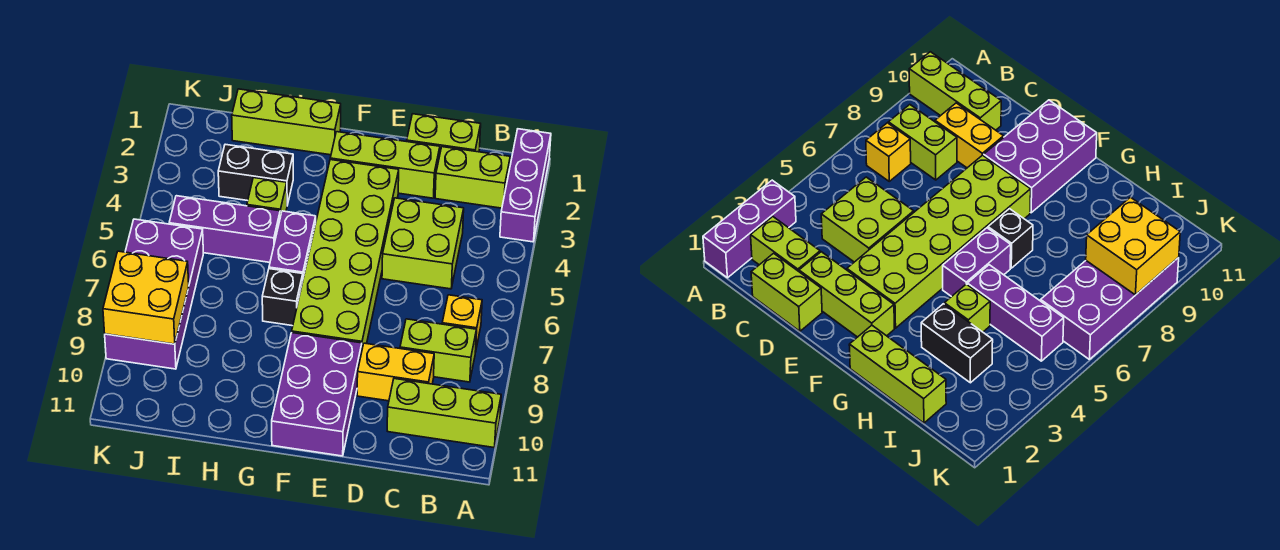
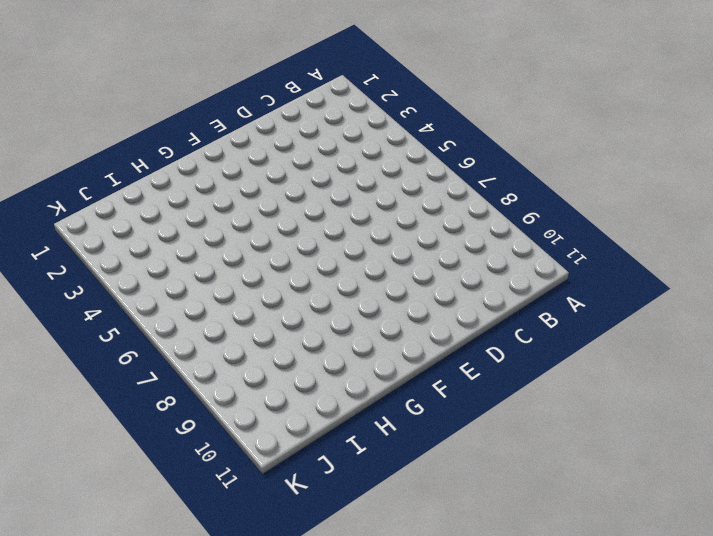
none -> purple 1x3 brick [500,129,551,242]
none -> lime 1x3 brick [387,379,501,447]
none -> lime 1x2 brick [435,147,510,208]

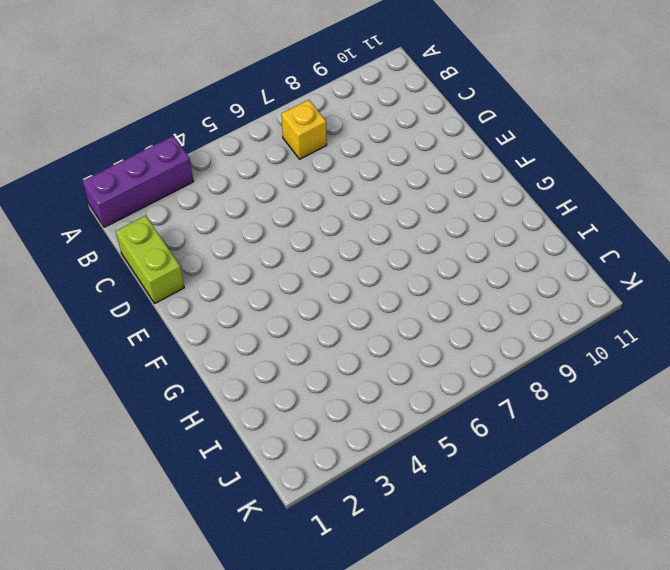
none -> lime 1x3 brick [387,379,501,447]
none -> lime 1x2 brick [435,147,510,208]
none -> lime 1x2 brick [400,319,476,382]

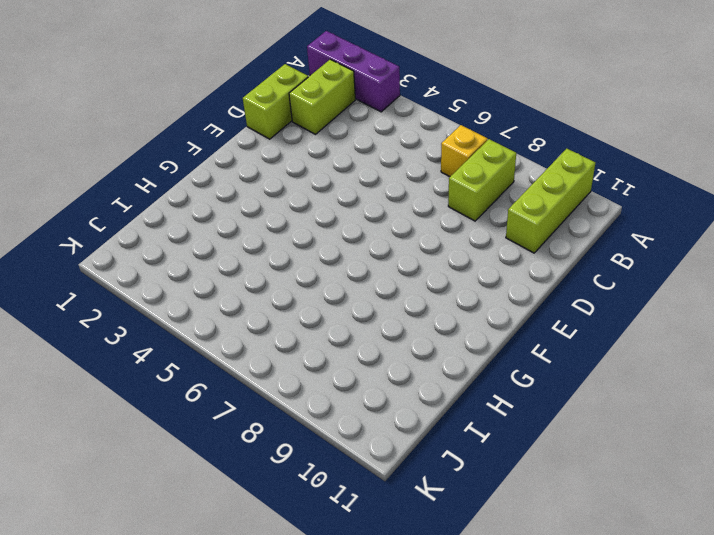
none -> lime 2x2 brick [382,198,464,289]
none -> yellow 1x2 brick [357,343,434,401]
none -> lime 1x3 brick [330,132,440,198]

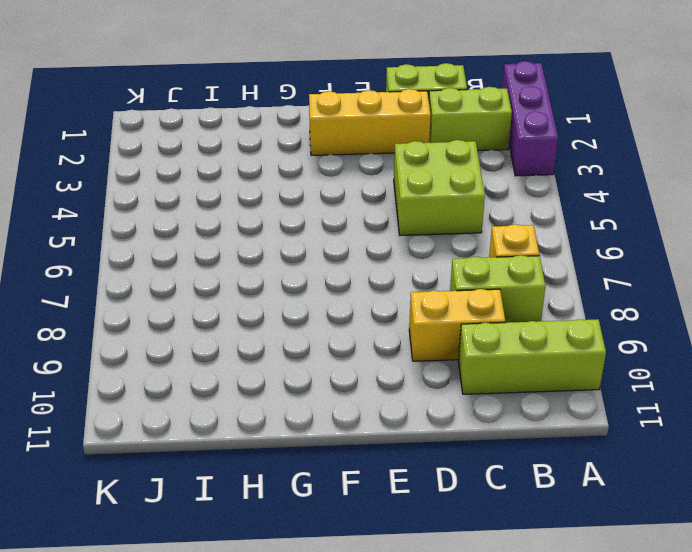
yellow 1x3 brick [309,89,431,156] -> lime 1x3 brick [330,132,440,198]
none -> lime 2x6 brick [292,160,399,348]
none -> purple 2x3 brick [272,333,362,456]
none -> lime 1x3 brick [232,89,341,155]

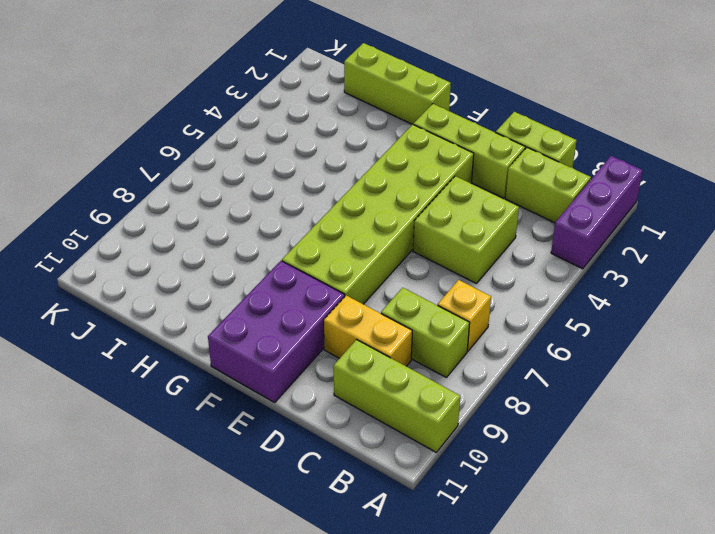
none -> purple 1x2 brick [269,211,316,278]
none -> black 1x1 brick [262,269,303,326]
none -> black 1x2 brick [218,144,293,205]

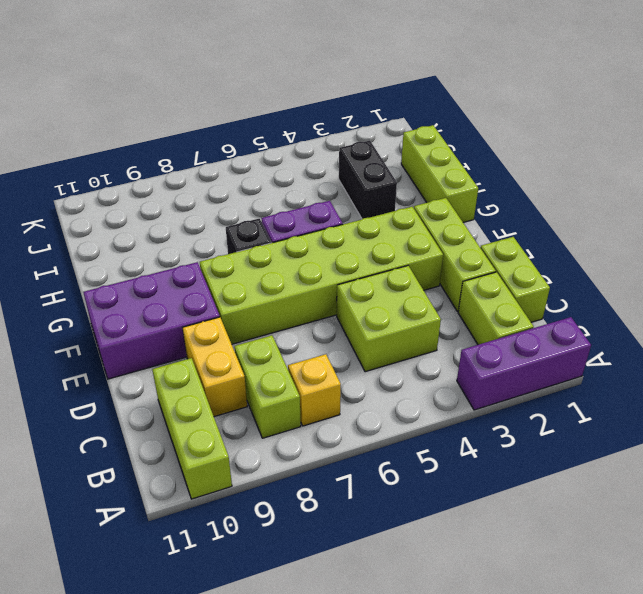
none -> lime 1x1 brick [247,178,287,217]
none -> purple 1x3 brick [169,196,280,262]
none -> purple 2x4 brick [105,219,203,369]

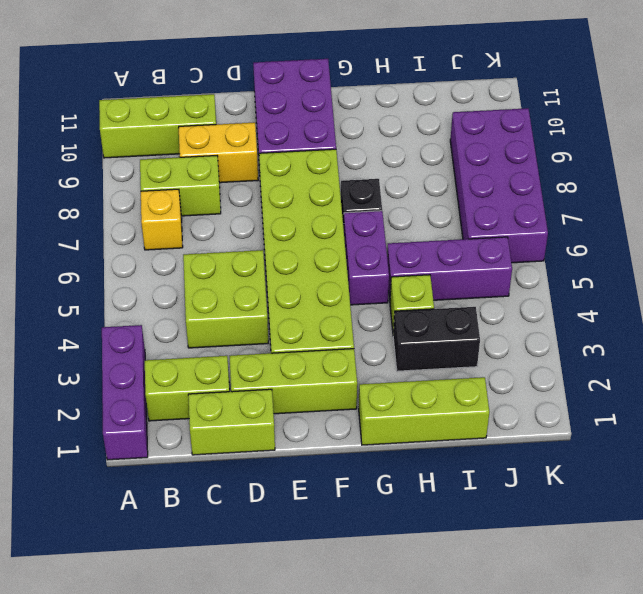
none -> yellow 2x2 brick [103,251,189,344]

